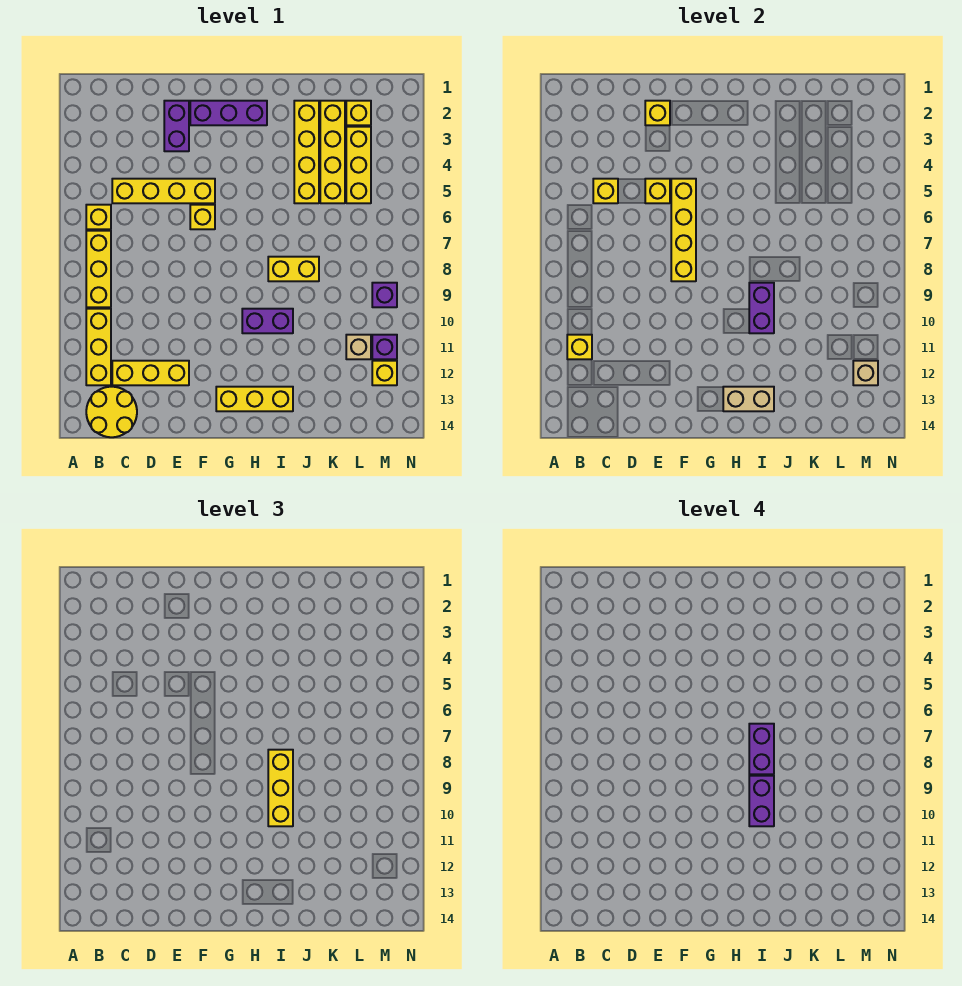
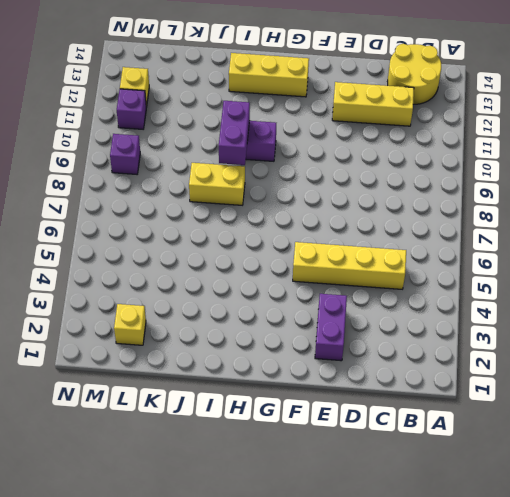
none -> yellow 1x1 brick [86,205,111,229]
none -> yellow 1x3 brick [86,231,111,307]
none -> yellow 1x3 brick [86,309,111,385]
none -> purple 1x3 brick [190,101,267,125]

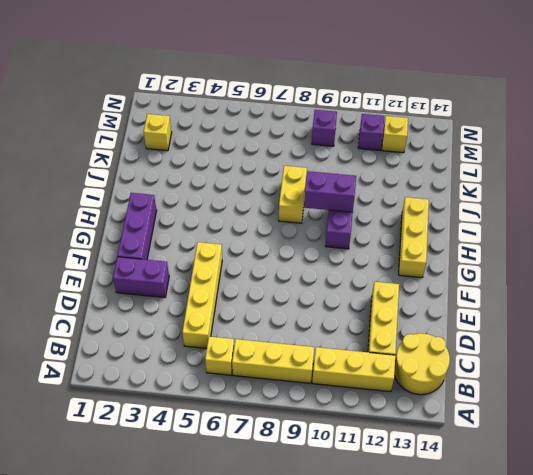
none -> yellow 1x1 brick [190,205,215,229]
none -> yellow 1x4 brick [294,101,319,203]
none -> yellow 1x4 brick [320,101,345,203]
none -> yellow 1x3 brick [346,127,371,203]

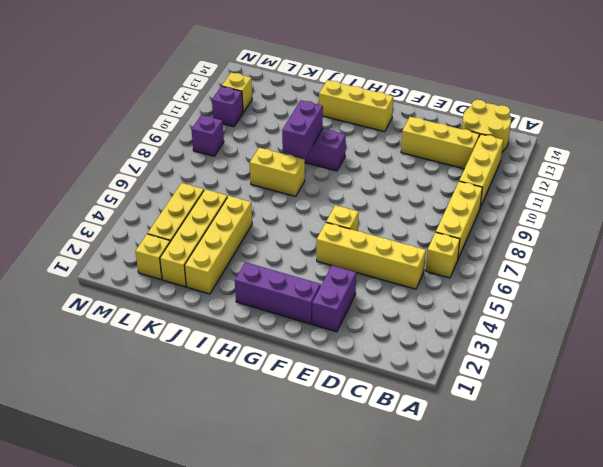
none -> tan 1x1 brick [346,335,371,359]
none -> yellow 1x1 brick [567,335,592,359]
none -> yellow 1x1 brick [593,179,618,203]
none -> yellow 1x1 brick [645,101,670,125]

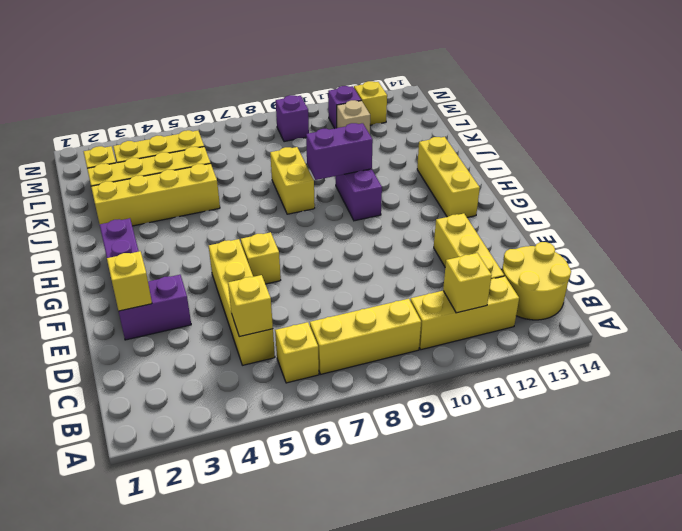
none -> yellow 1x1 brick [645,179,670,203]
none -> yellow 1x4 brick [671,179,696,281]
none -> tan 1x2 brick [723,387,774,411]
none -> tan 1x1 brick [853,361,878,385]

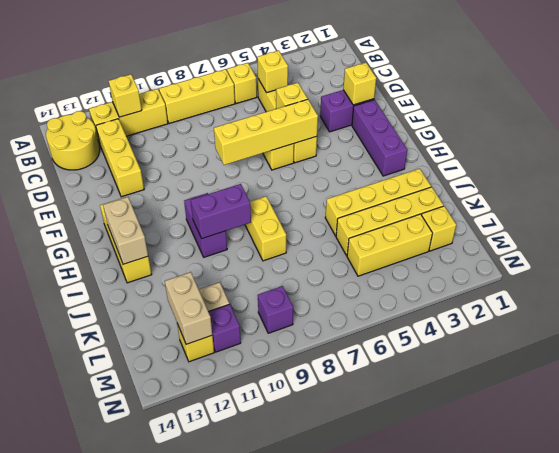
tan 1x2 brick [165,272,212,344] -> tan 1x1 brick [853,361,878,385]
none -> yellow 1x3 brick [268,750,293,826]
none -> purple 1x2 brick [749,724,774,774]
none -> purple 1x2 brick [749,776,774,826]

